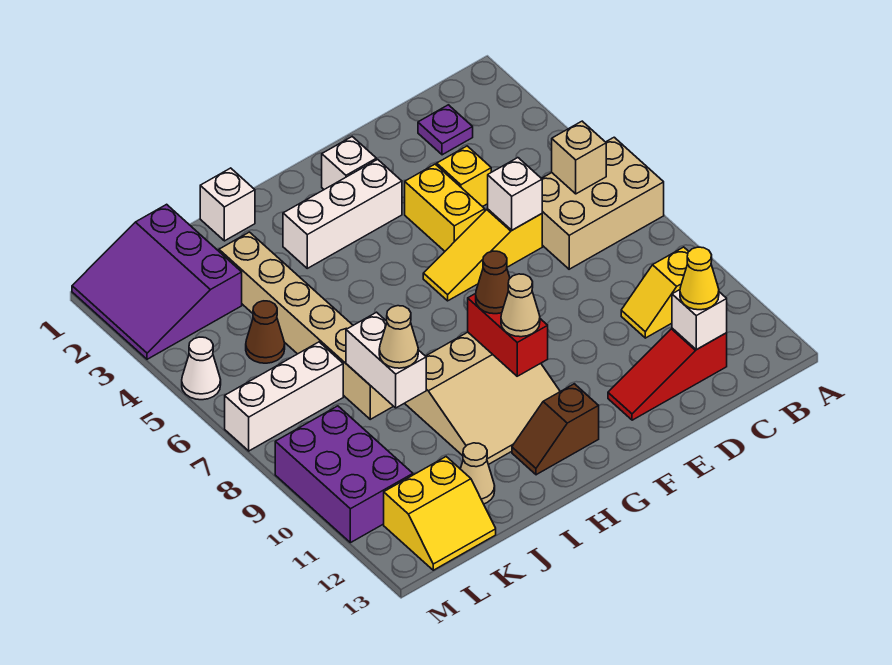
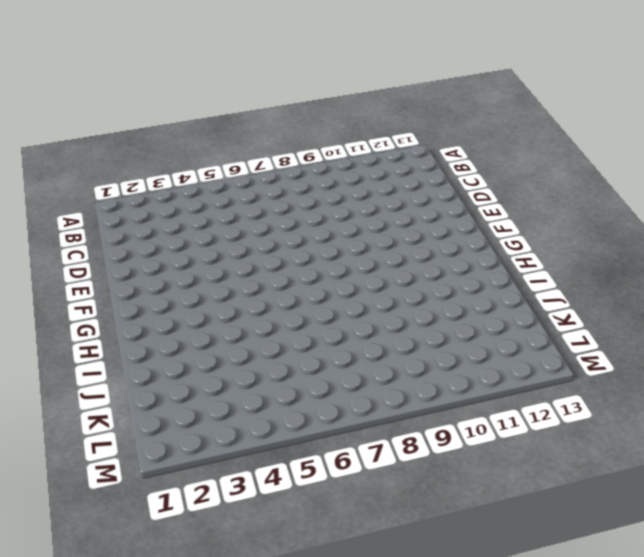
none -> tan 2x3 brick [541,137,664,269]
none -> yellow 1x2 slope [621,247,689,338]
none -> purple 1x1 plate [418,105,473,155]

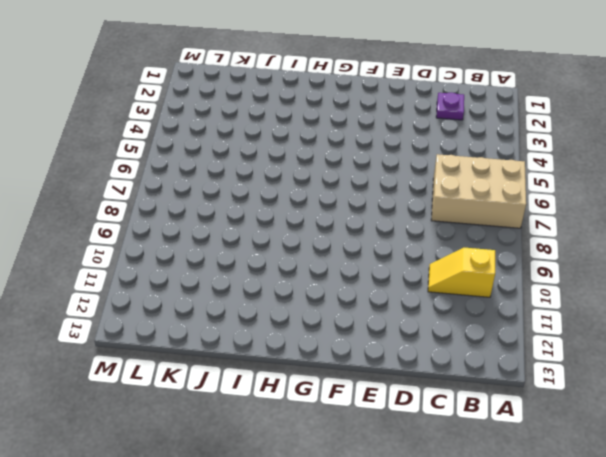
none -> red 1x3 slope [608,328,727,420]
none -> yellow 1x1 brick [437,146,491,207]
none -> yellow 1x3 slope [423,209,542,301]

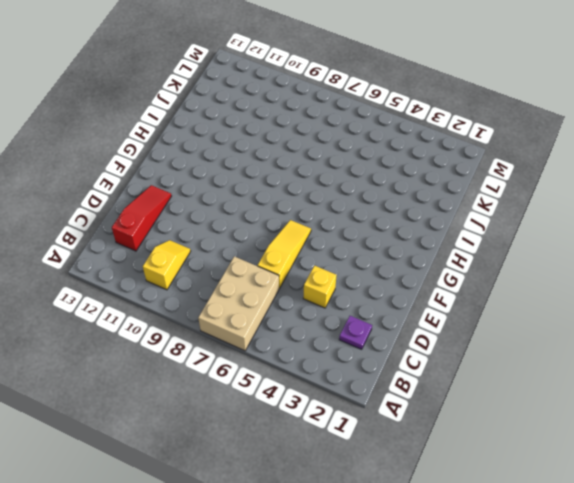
none -> yellow 1x2 brick [405,164,485,251]
none -> white 1x1 brick [322,137,376,189]
none -> white 1x3 brick [283,159,402,268]

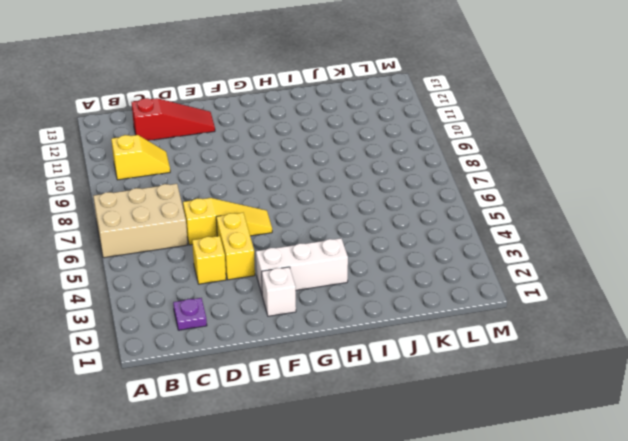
none -> tan 3x3 slope [405,332,560,465]
none -> brown 1x2 slope [512,384,599,475]
none -> white 1x1 brick [200,168,255,241]

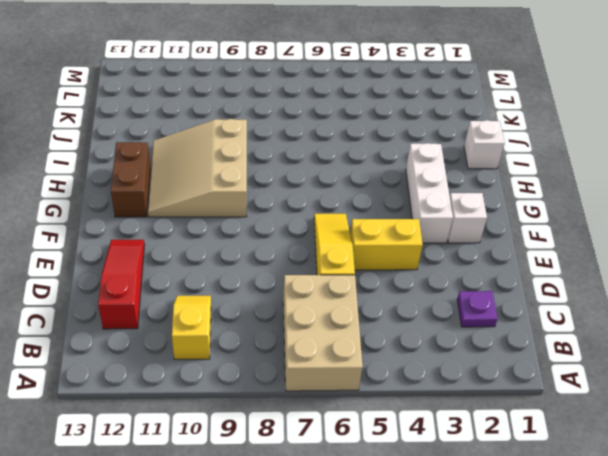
brown 1x2 brick [111,142,151,217] -> brown 1x2 slope [512,384,599,475]
none -> yellow 1x1 brick [437,146,491,207]
none -> tan 1x6 brick [219,232,393,419]
none -> tan 1x1 cone [461,443,495,504]

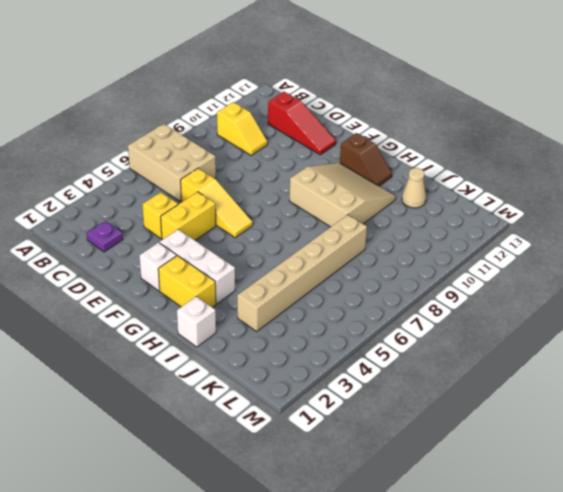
yellow 1x2 brick [158,255,216,307] -> none
none -> purple 3x3 slope [72,204,242,359]
none -> brown 1x1 cone [246,301,285,363]
none -> white 1x3 brick [225,342,343,451]

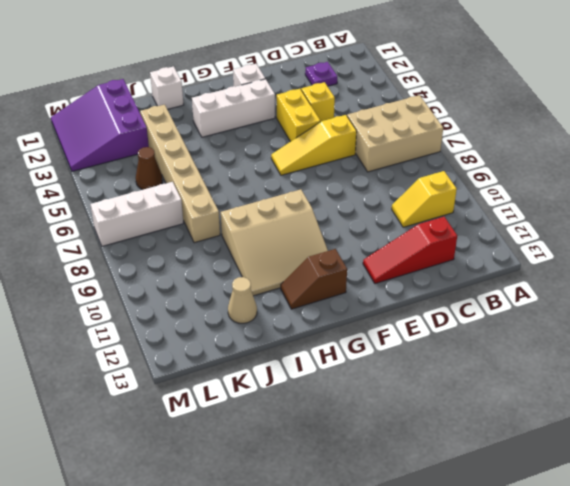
none -> yellow 2x2 slope [384,457,496,570]
none -> purple 2x3 brick [275,406,413,543]
none -> white 1x1 cone [182,337,221,400]

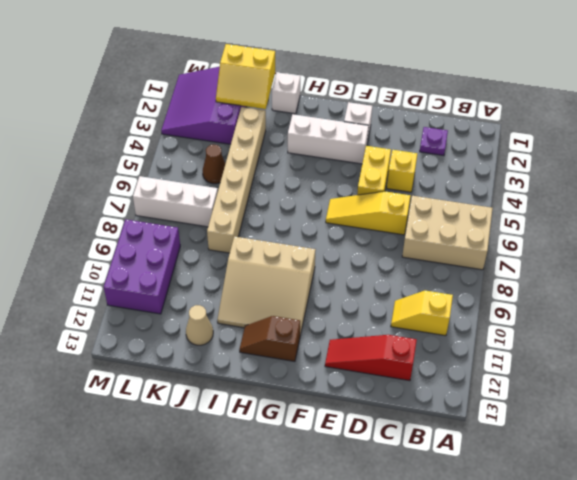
yellow 2x2 slope [216,44,275,109] -> yellow 2x2 slope moved to [384,457,496,570]
none -> white 1x1 cone [182,337,221,400]
none -> tan 1x1 brick [552,121,606,194]
none -> white 1x1 brick [672,290,727,350]

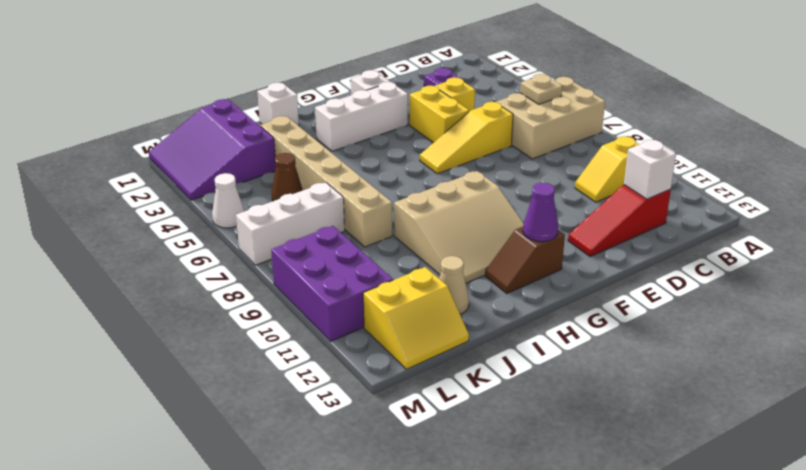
tan 1x1 plate [520,74,562,104] -> tan 1x1 brick [552,121,606,194]
purple 1x1 cone [523,183,558,242] -> none
none -> white 1x1 brick [488,158,542,230]
none -> red 1x2 brick [468,293,548,376]
none -> white 1x2 brick [346,312,426,408]

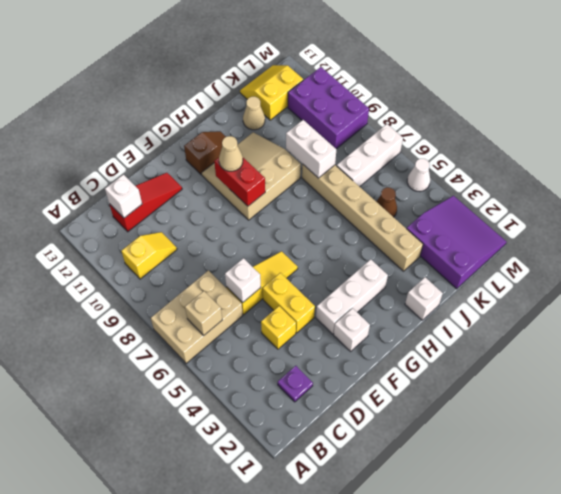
none -> yellow 1x1 cone [680,247,719,310]
none -> brown 1x1 cone [476,251,510,314]
none -> tan 1x1 cone [379,306,418,368]

